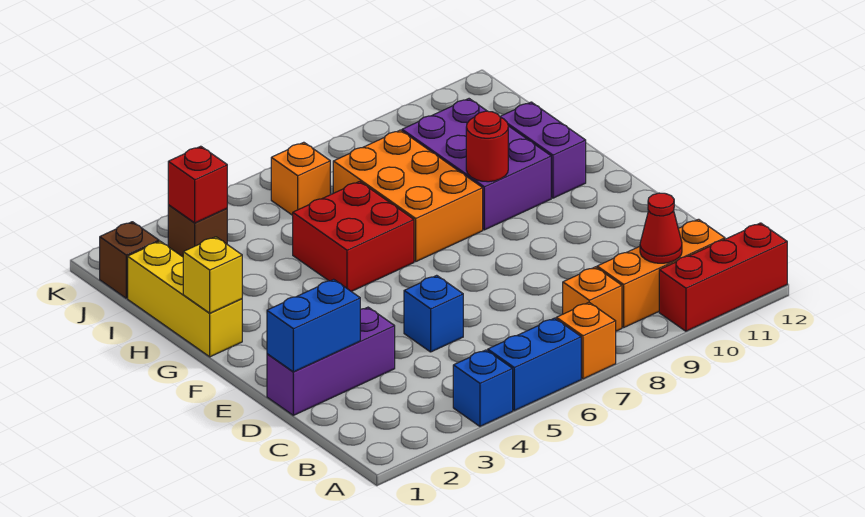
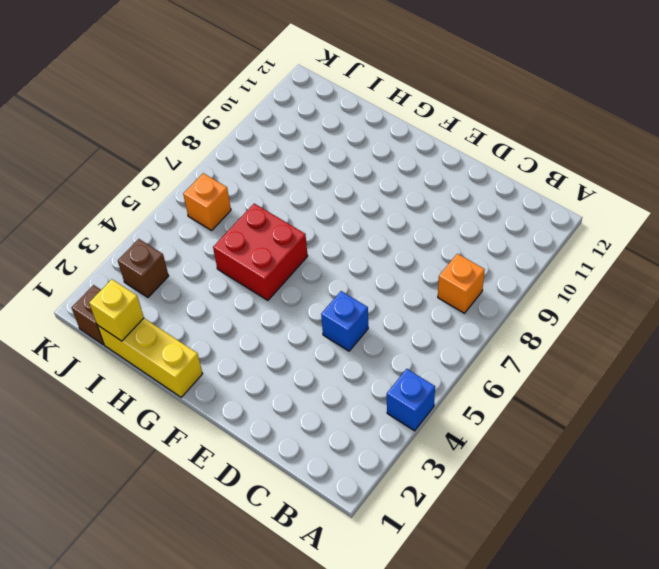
yellow 1x1 brick [89,279,144,341] -> yellow 1x1 brick moved to [183,237,242,313]
none -> blue 1x2 brick [488,318,581,411]
none -> orange 1x1 brick [556,302,616,379]
none -> red 1x3 brick [659,223,787,331]

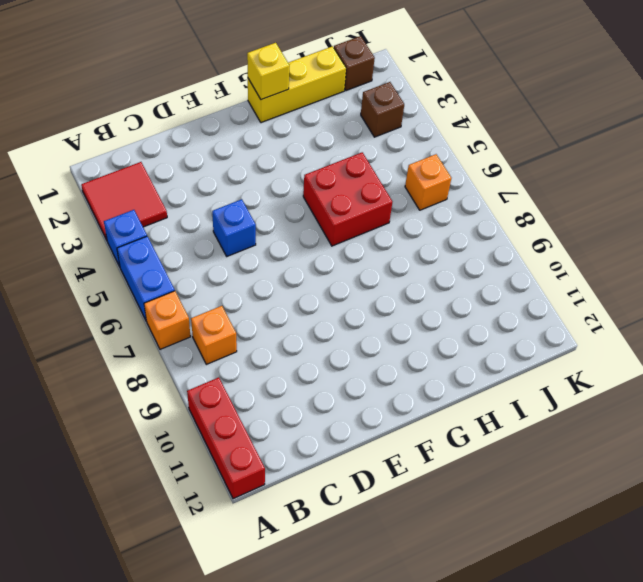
red 2x2 tile [81,162,167,240] -> none
none -> orange 1x3 brick [597,219,725,327]
none -> purple 1x3 brick [267,307,395,415]
none -> orange 2x3 brick [333,130,483,261]

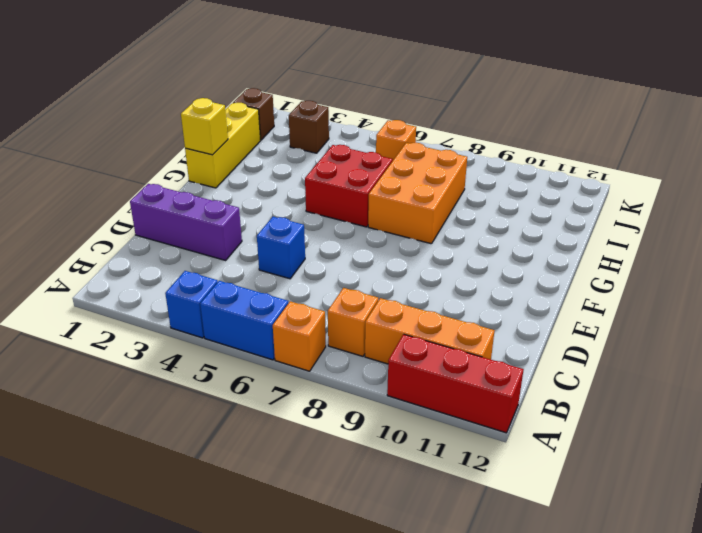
none -> purple 2x3 brick [402,99,551,230]
none -> purple 1x2 brick [500,102,586,198]
none -> red 1x1 cone [640,193,682,263]

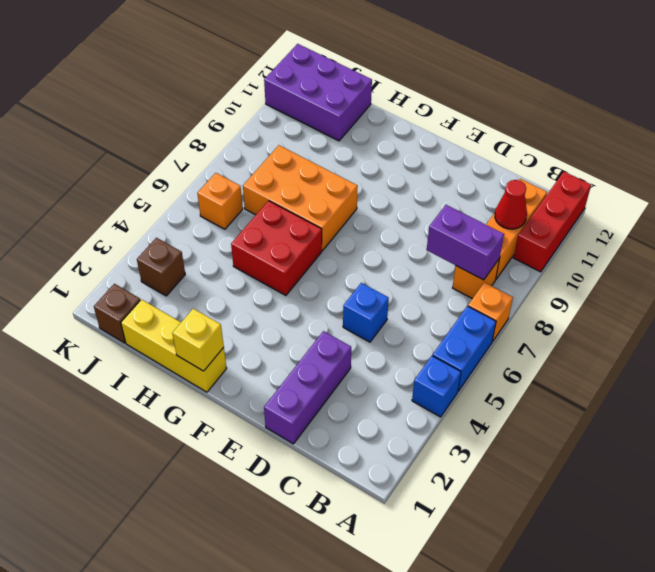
purple 1x2 brick [427,205,504,280] -> purple 1x2 brick moved to [500,102,586,198]
purple 2x3 brick [264,44,372,141] -> purple 2x3 brick moved to [402,99,551,230]
none -> blue 1x2 brick [267,279,360,372]
none -> red 1x1 round brick [466,111,508,182]
none -> red 1x1 brick [168,146,227,223]

